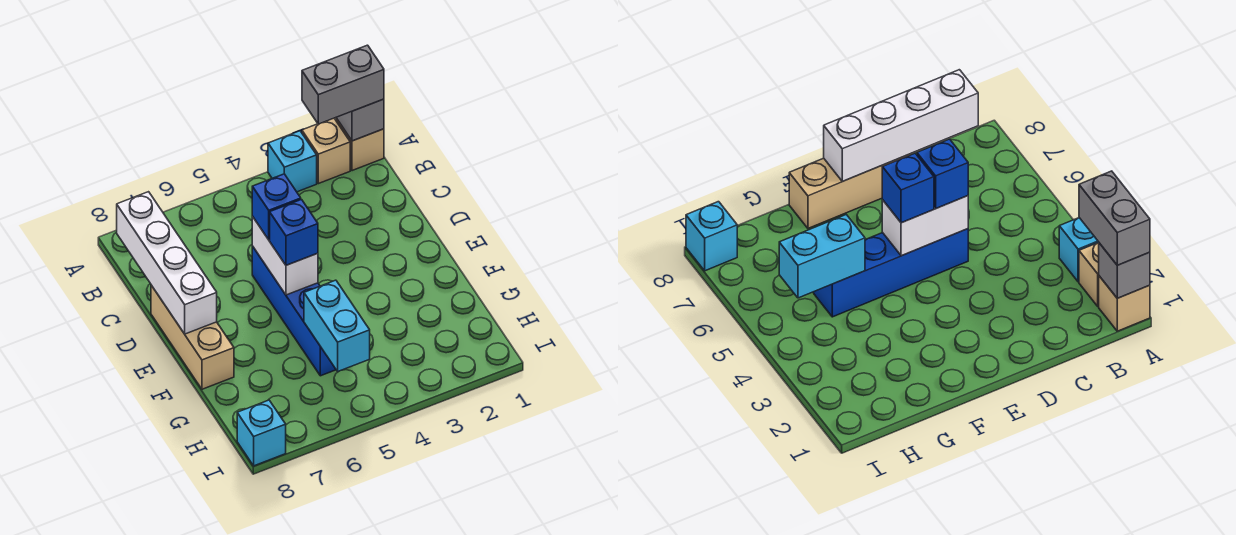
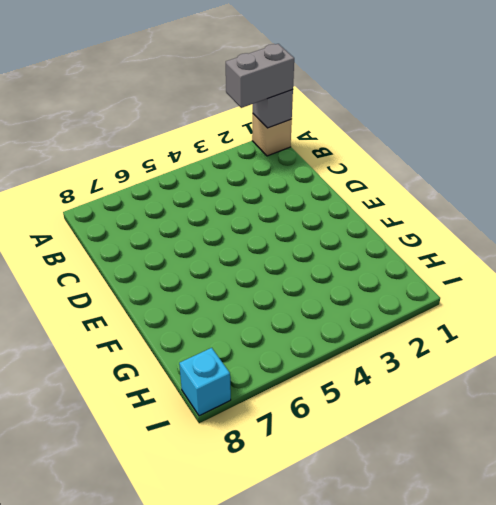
none -> tan 1x1 brick [302,118,350,184]
none -> cyan 1x1 brick [268,131,317,192]
none -> blue 1x4 brick [252,246,336,376]

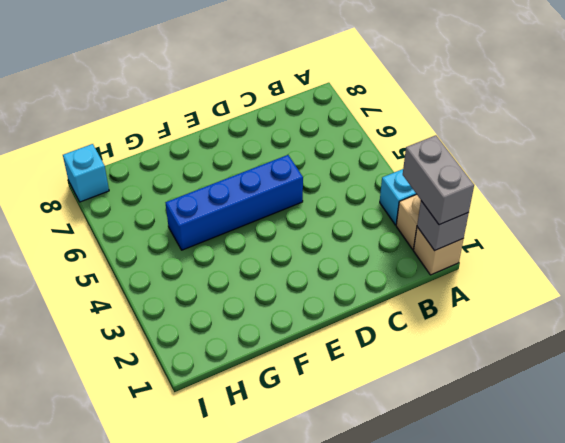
none -> tan 1x3 brick [151,285,234,389]
none -> white 1x4 brick [117,192,217,334]
none -> white 1x2 brick [252,216,318,295]

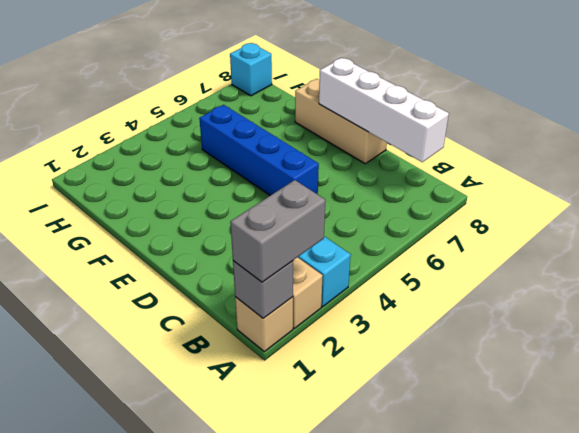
none -> white 1x2 brick [252,216,318,295]
none -> cyan 1x2 brick [304,280,370,372]
none -> blue 1x1 brick [252,174,301,240]

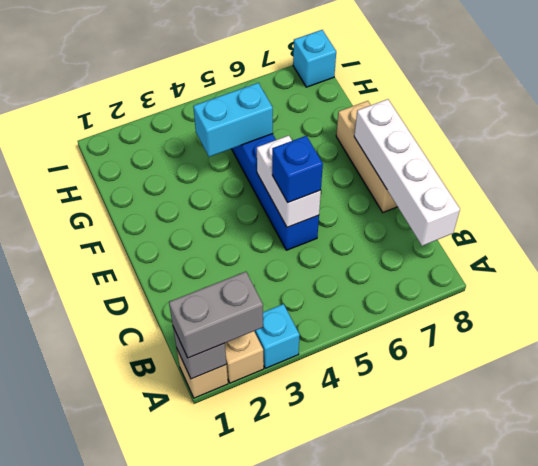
cyan 1x2 brick [193,83,273,157] -> cyan 1x2 brick turned to [304,280,370,372]
none -> blue 1x1 brick [270,199,318,265]

